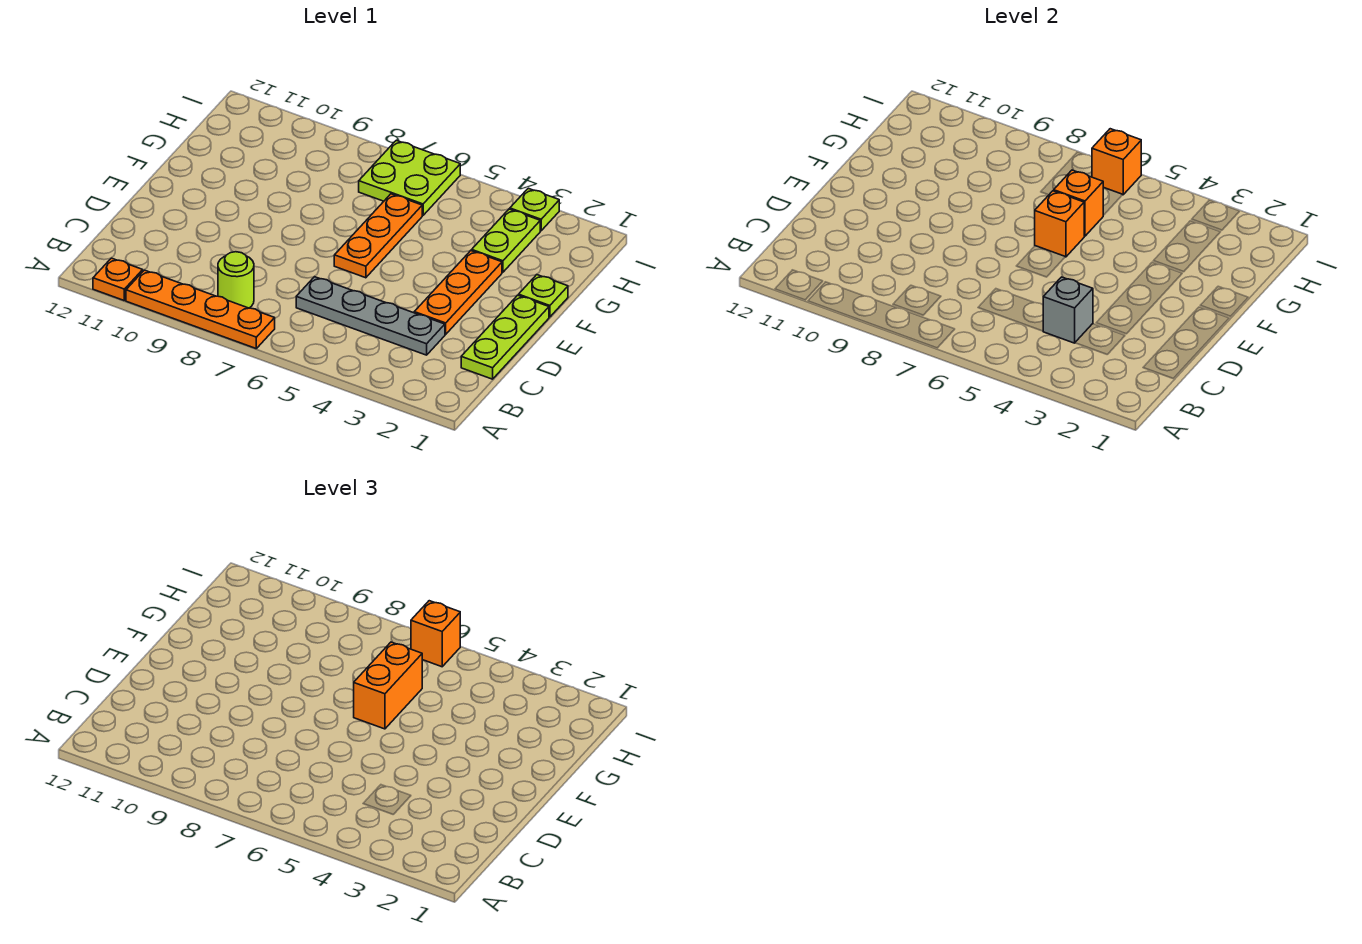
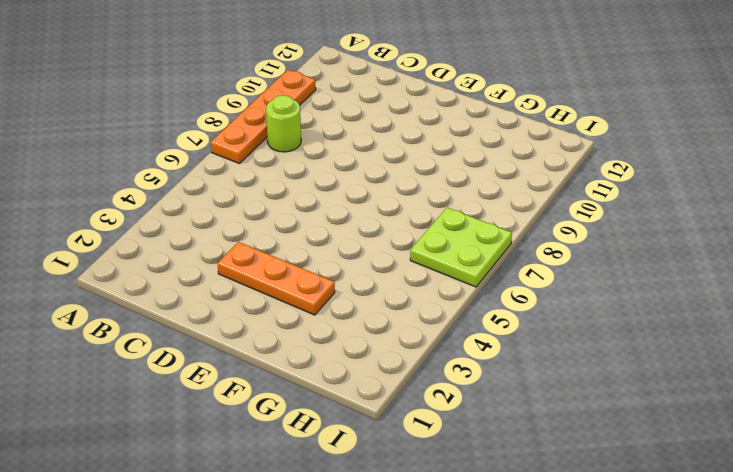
none -> orange 1x1 plate [93,258,143,300]
none -> lime 1x3 plate [461,295,549,379]
none -> grey 1x4 plate [296,277,445,355]

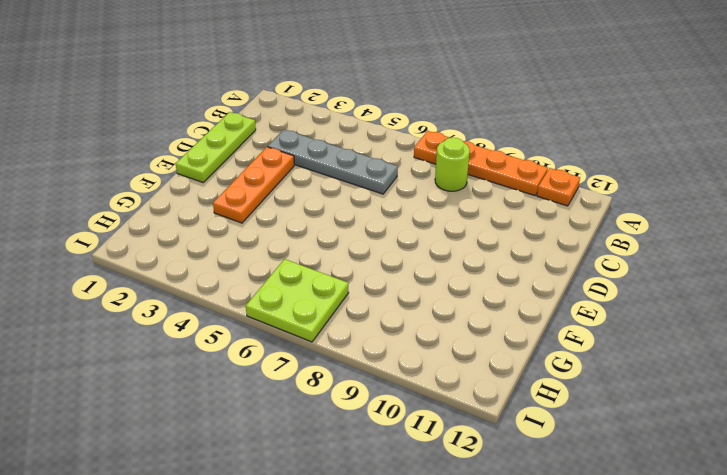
none -> orange 1x3 plate [334,194,422,278]
none -> lime 1x1 plate [519,275,568,317]
none -> lime 1x2 plate [472,209,540,272]

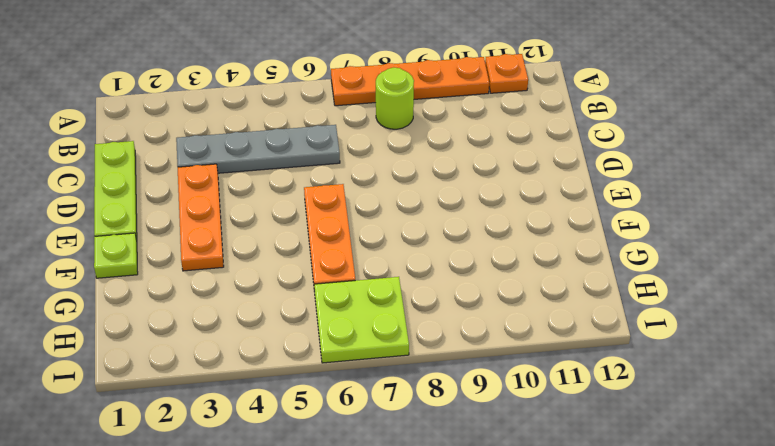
none -> lime 1x2 plate [472,209,540,272]
none -> lime 1x1 plate [510,188,559,231]
none -> grey 1x1 brick [1043,277,1093,343]

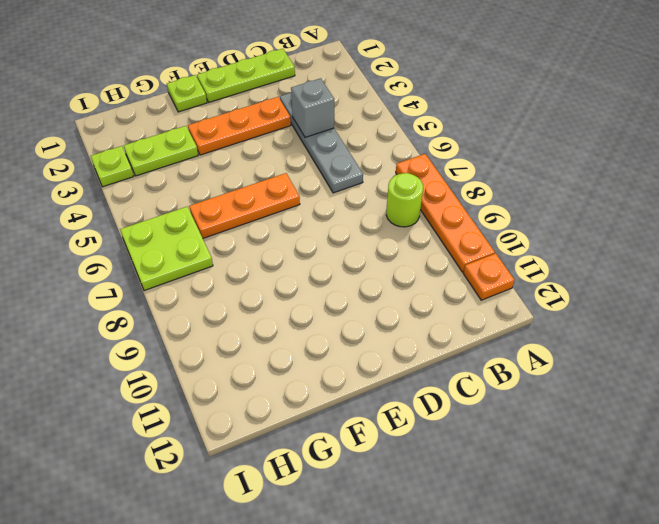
none -> orange 1x1 brick [1035,191,1084,257]
none -> orange 1x1 brick [1054,170,1103,236]
none -> orange 1x1 brick [1092,129,1141,195]

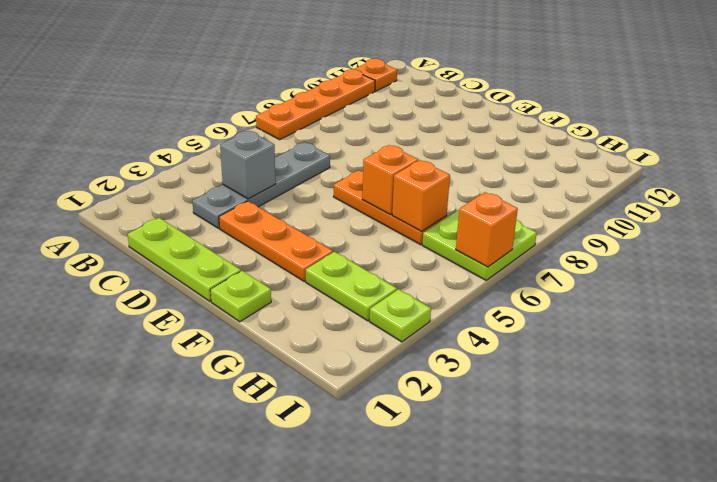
none -> lime 1x1 round brick [218,252,254,308]
none -> orange 1x2 brick [354,642,422,729]
none -> orange 1x1 brick [411,601,460,667]

